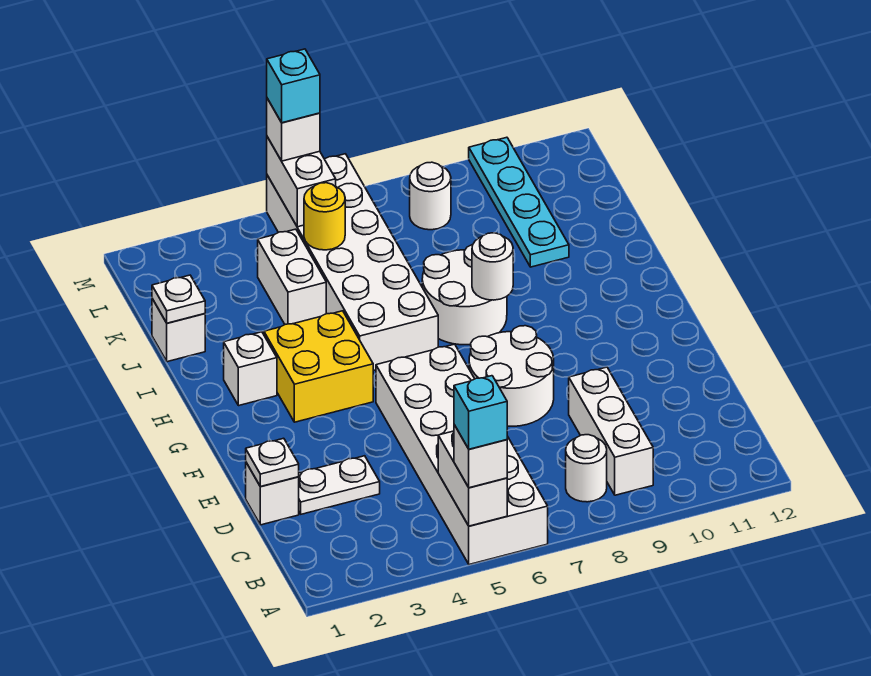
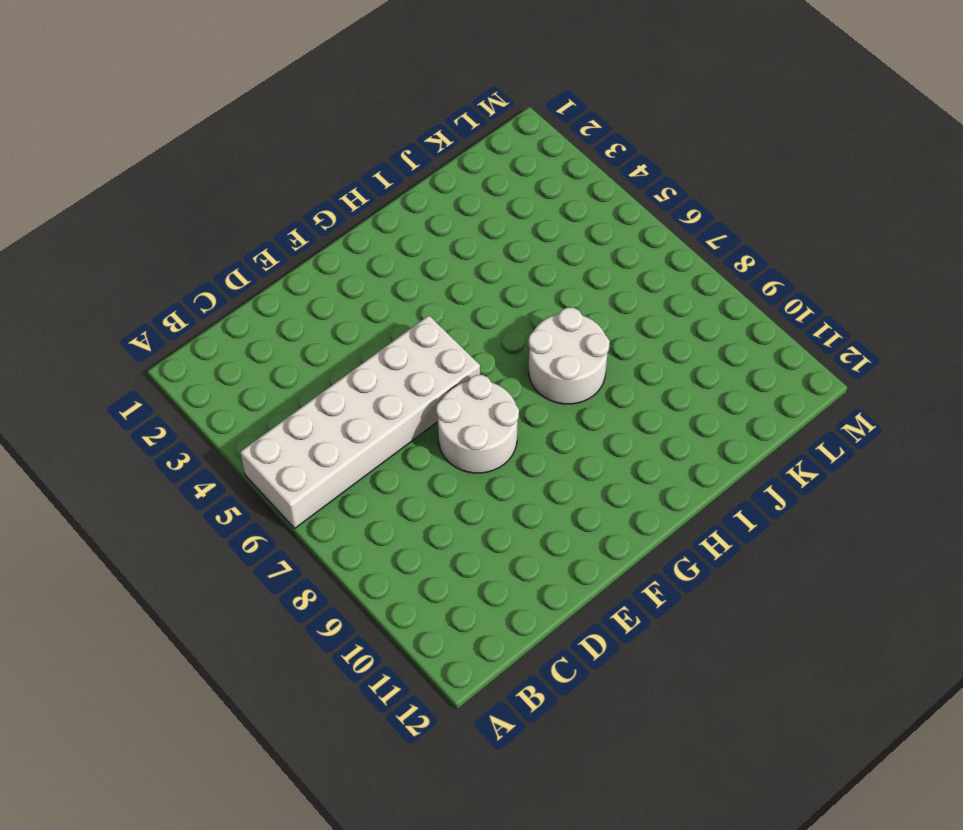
none -> white 1x1 round brick [566,435,607,502]
none -> white 1x3 brick [569,367,653,495]
none -> white 1x1 brick [246,463,299,525]

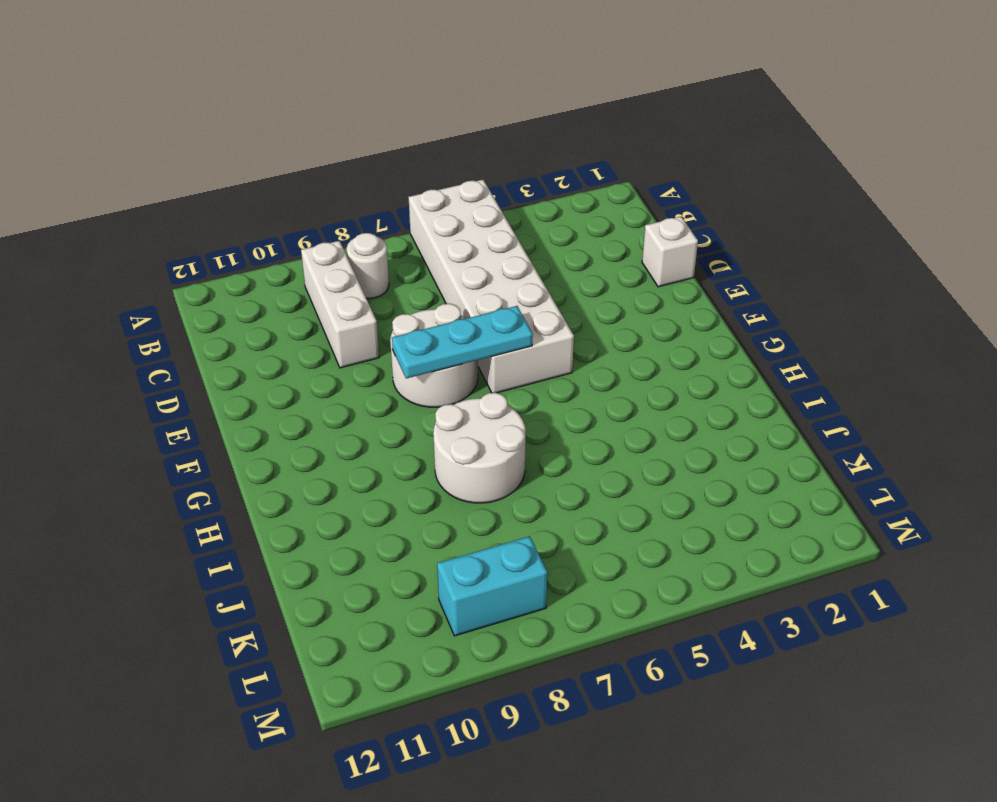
cyan 1x3 plate [392,306,533,378] -> none
cyan 1x2 brick [437,536,547,636] -> white 1x1 round brick [410,162,451,230]
none -> white 1x2 plate [299,456,380,514]
none -> yellow 2x2 brick [264,311,373,422]
none -> white 1x1 brick [224,332,277,406]

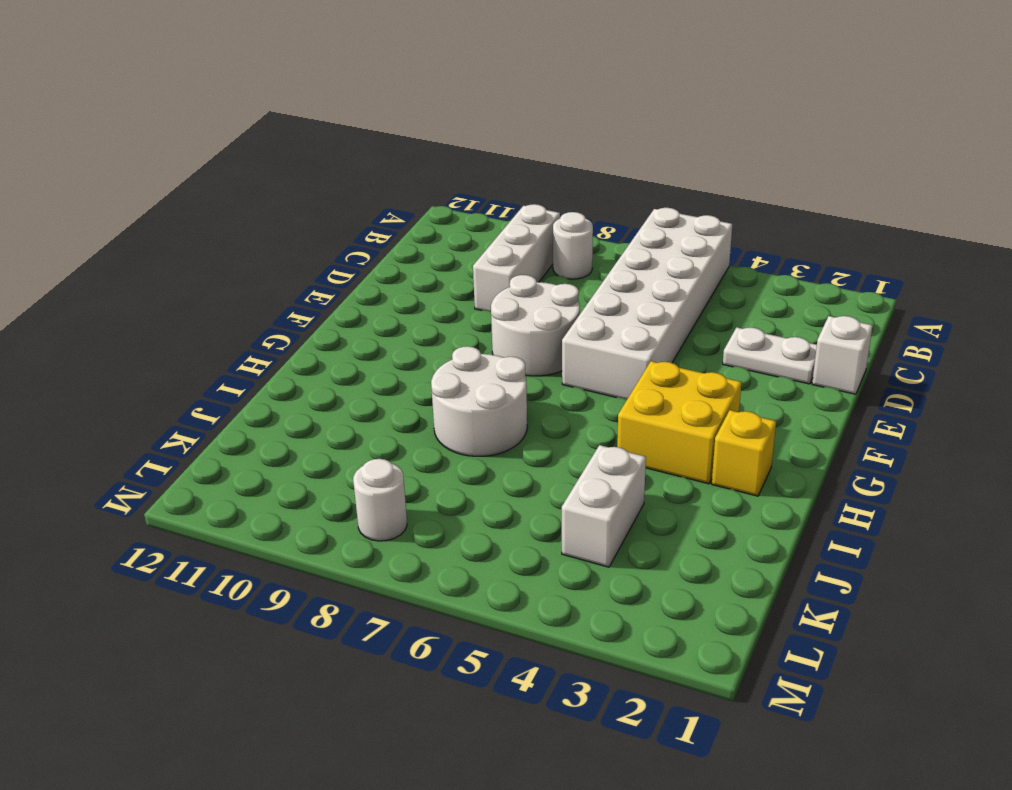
yellow 1x1 brick [712,410,776,496] -> white 1x1 brick [224,332,277,406]
none -> white 2x6 brick [267,154,438,371]
none -> white 1x1 brick [152,299,205,362]
none -> cyan 1x4 plate [469,137,569,267]

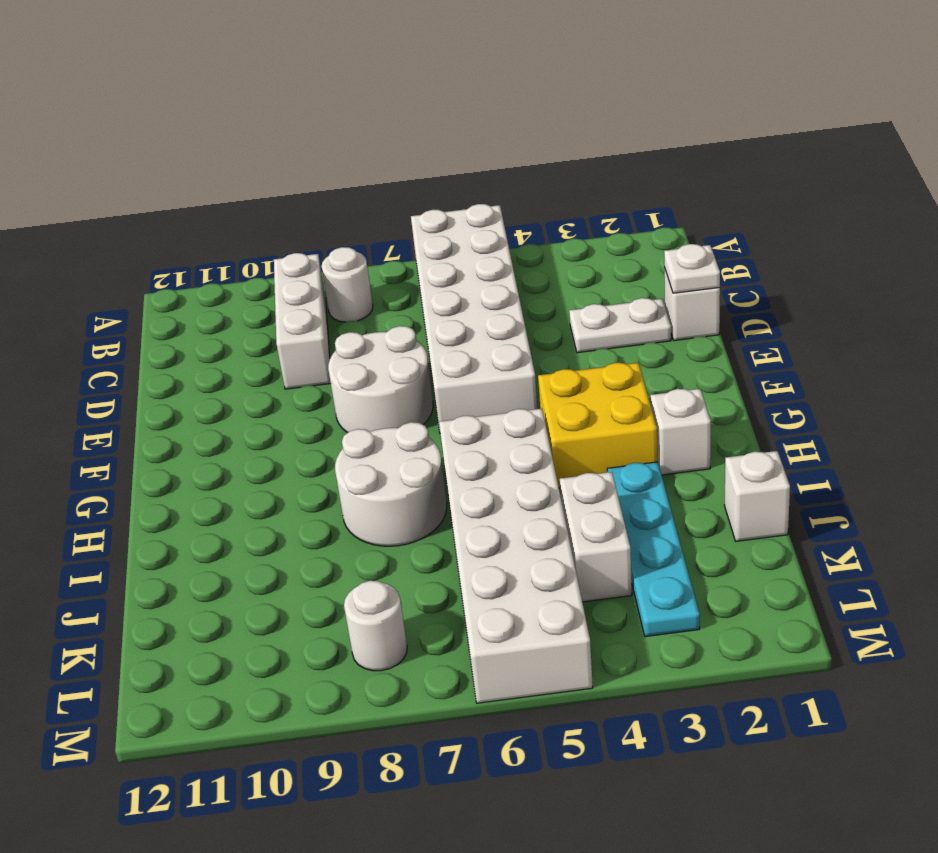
cyan 1x4 plate [607,462,700,637] -> cyan 1x4 plate moved to [469,137,569,267]
none -> white 1x2 brick [438,431,507,526]
none -> white 1x1 round brick [472,233,513,300]
none -> white 1x1 plate [152,275,205,323]

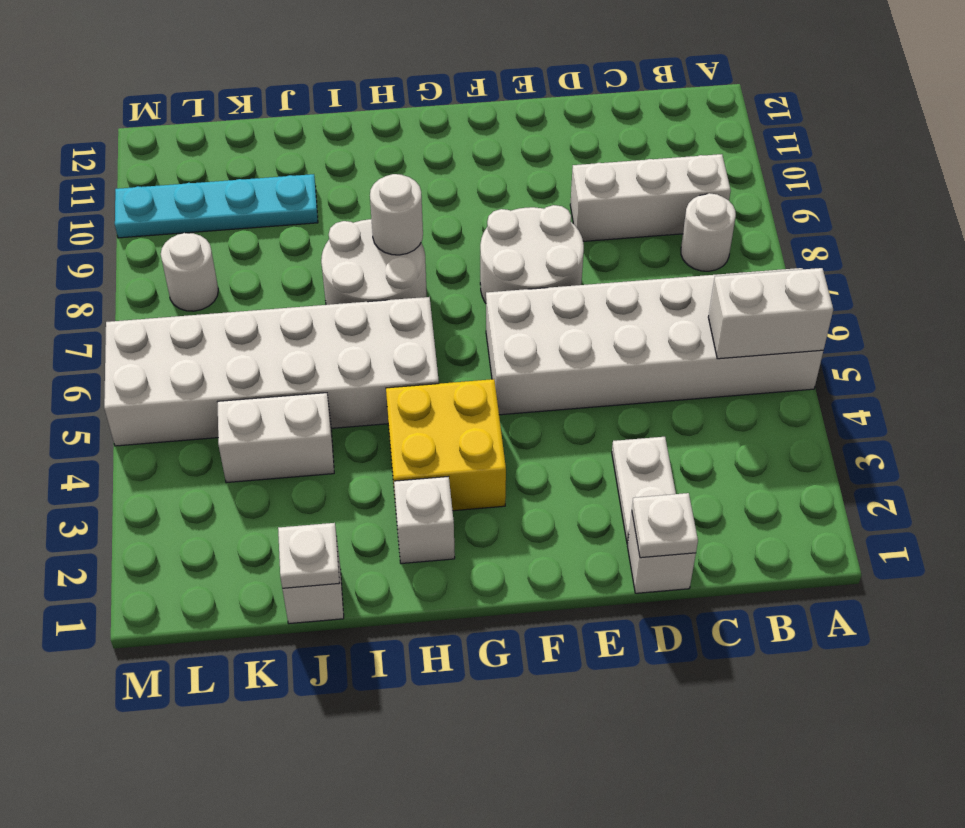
none -> yellow 1x1 round brick [304,183,345,250]
none -> white 1x2 brick [267,137,336,227]
none -> white 1x1 brick [454,425,507,488]

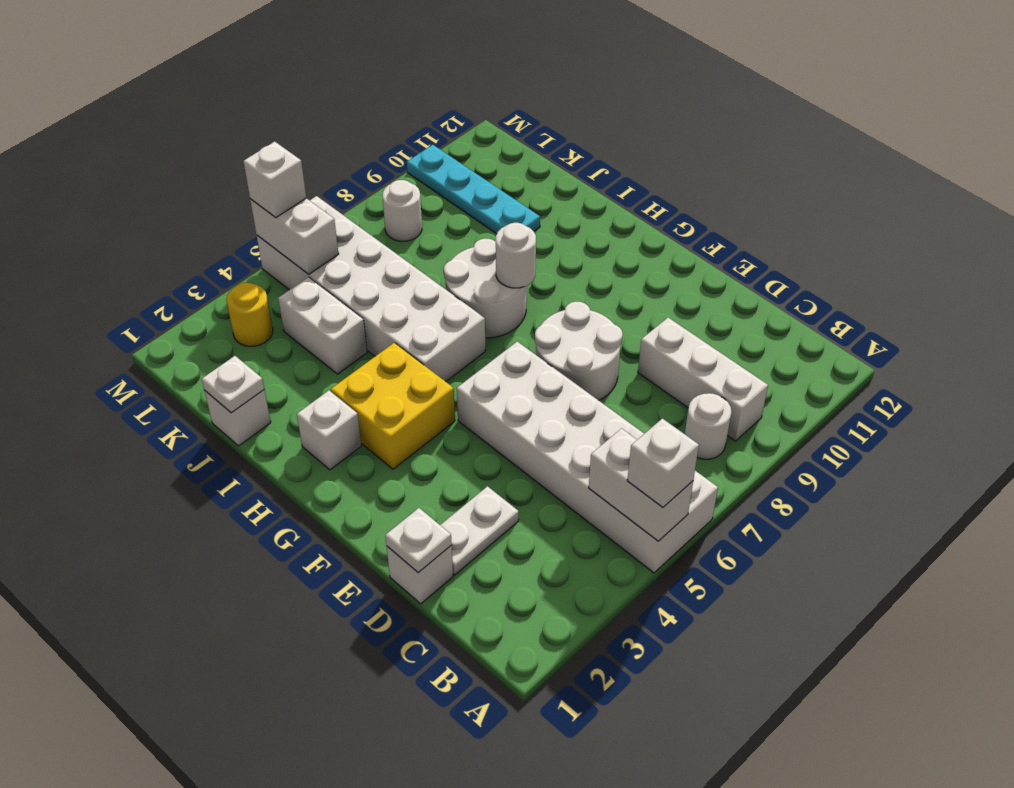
yellow 1x1 round brick [226,283,273,346] -> yellow 1x1 round brick moved to [304,183,345,250]
none -> cyan 1x1 brick [454,376,507,449]
none -> cyan 1x1 brick [267,49,320,123]

